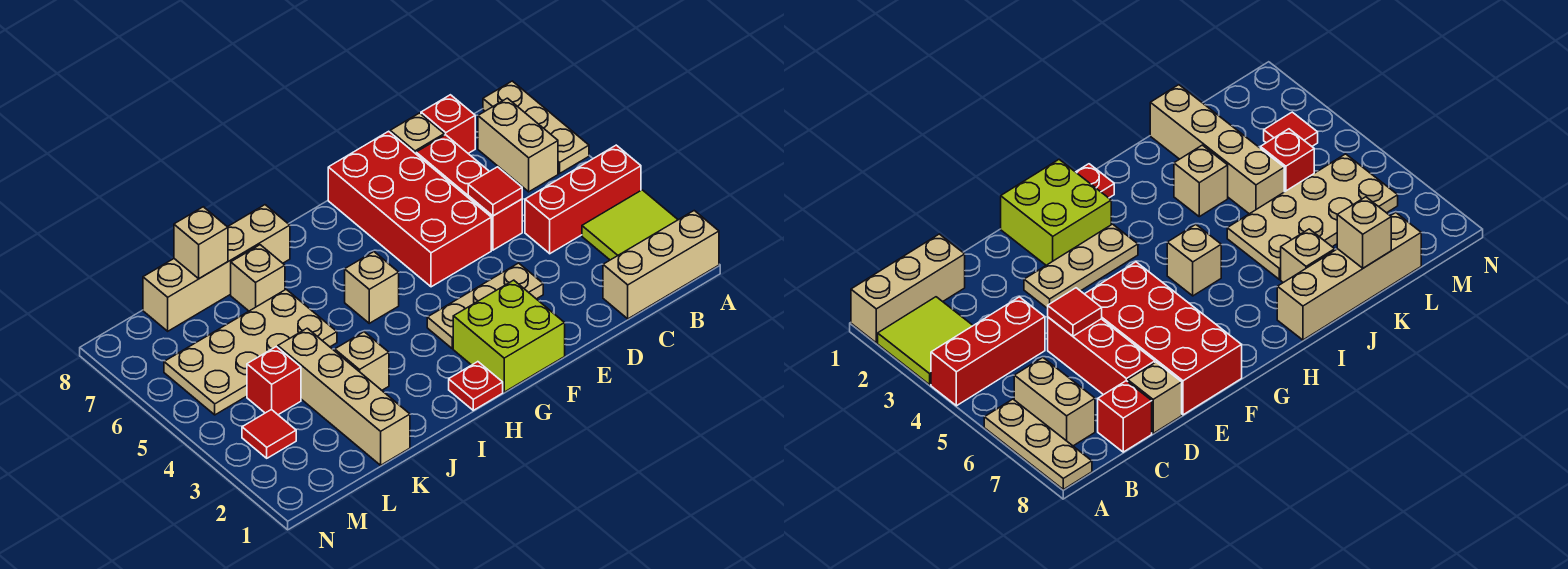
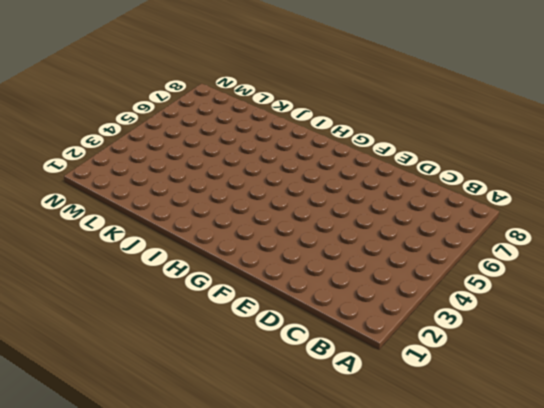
none -> tan 1x3 brick [603,211,719,319]
none -> lime 2x2 tile [582,190,678,260]
none -> red 1x3 brick [525,145,641,254]

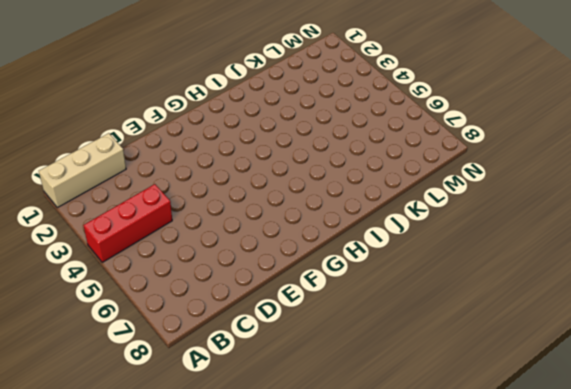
none -> lime 2x2 tile [582,190,678,260]
none -> tan 1x3 plate [483,81,589,173]
none -> tan 1x2 brick [478,98,558,192]

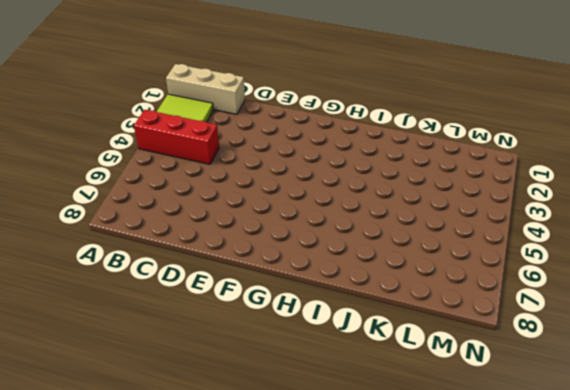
none -> tan 1x3 plate [483,81,589,173]
none -> tan 1x2 brick [478,98,558,192]
none -> red 1x1 brick [421,95,475,153]

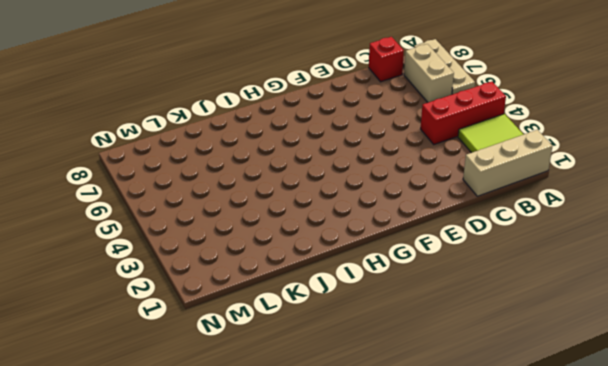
none -> red 1x3 brick [416,135,522,250]
none -> tan 1x1 brick [390,113,444,154]
none -> tan 1x3 plate [427,263,543,348]

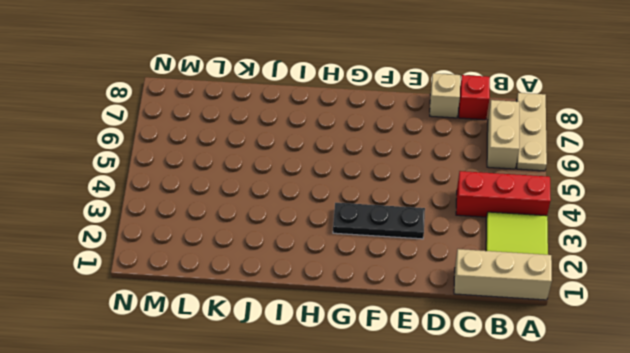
black 1x3 plate [333,203,425,239] -> tan 1x3 plate [427,263,543,348]
none -> red 1x3 brick [416,135,522,250]
none -> red 2x4 brick [328,131,491,287]
none -> lime 2x2 brick [453,280,565,392]

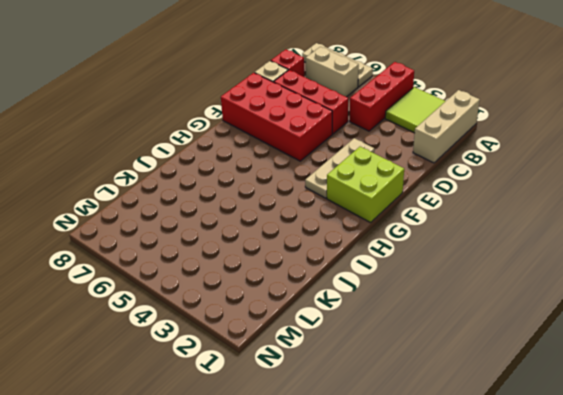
none -> red 1x1 plate [449,362,503,410]
none -> tan 1x1 brick [345,252,399,323]
none -> tan 1x4 brick [143,205,290,331]

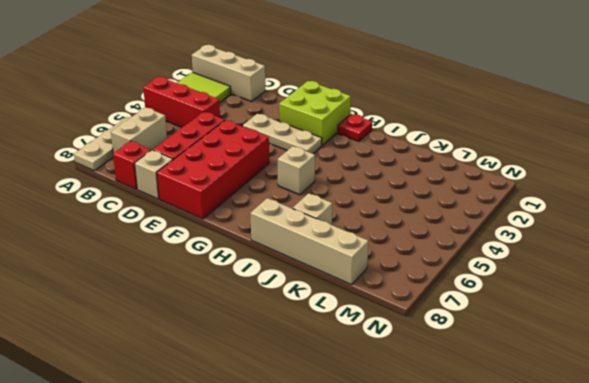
none -> tan 1x1 brick [335,332,389,390]
none -> tan 2x4 plate [164,289,337,415]
none -> tan 1x4 brick [278,328,410,465]

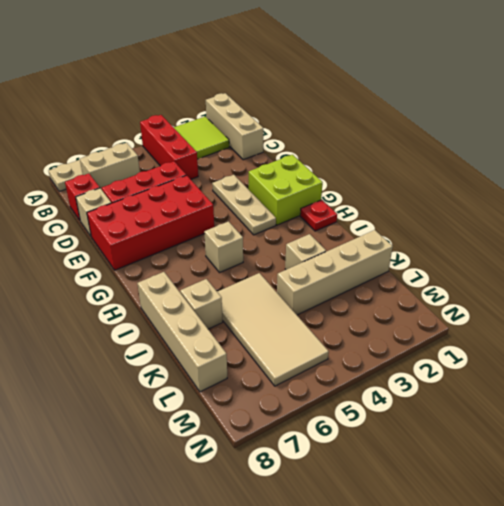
tan 2x4 tile [217,273,329,386] -> tan 2x4 plate [164,289,337,415]
none -> red 1x1 brick [247,347,301,415]
none -> red 1x1 tile [242,409,296,458]
none -> red 1x1 tile [468,167,522,216]

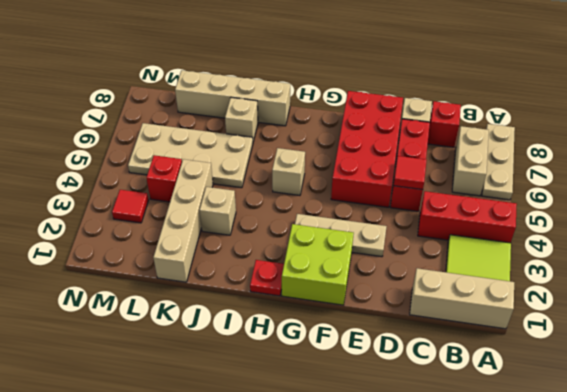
none -> tan 1x1 brick [174,207,228,278]

